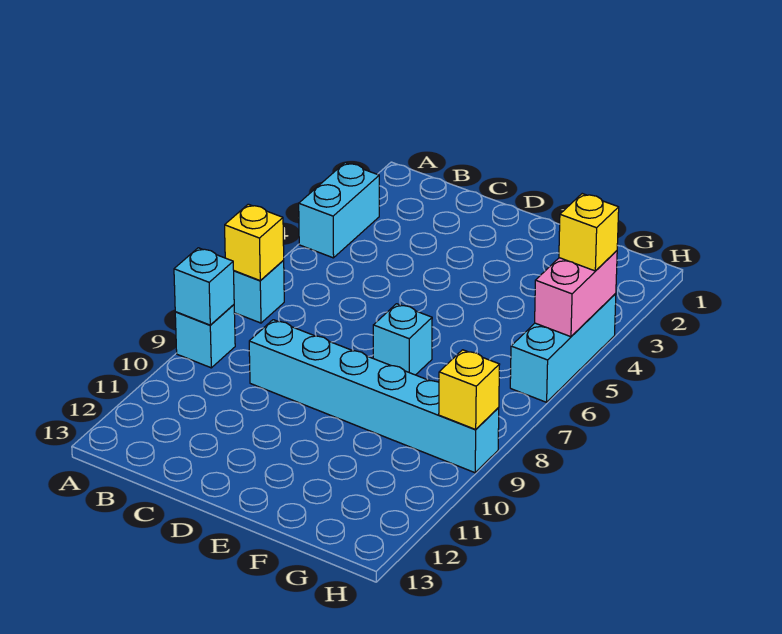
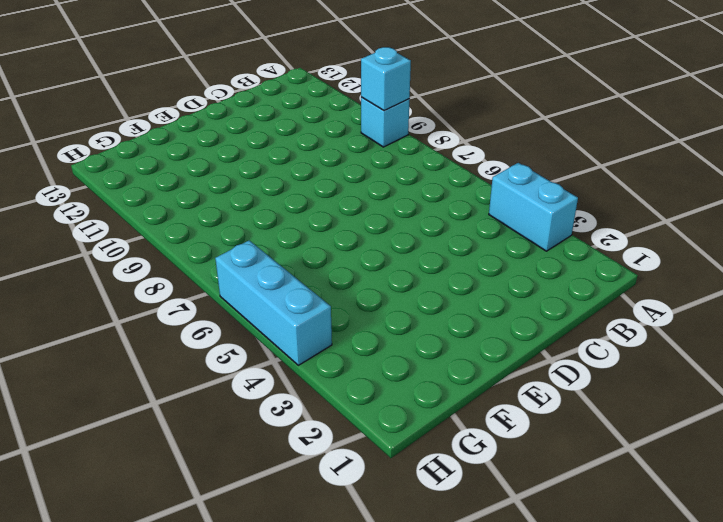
none -> cyan 1x1 brick [234,261,284,323]
none -> cyan 1x6 brick [249,320,499,473]

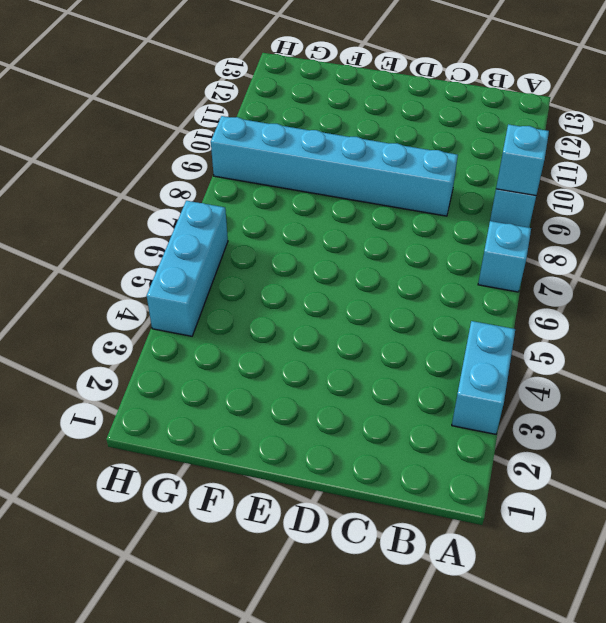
none -> cyan 1x1 brick [373,304,432,375]
none -> yellow 1x1 brick [225,204,284,281]

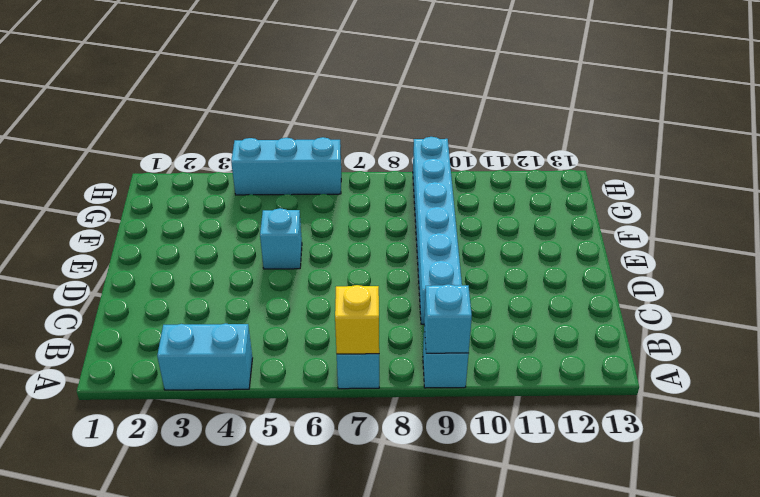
cyan 1x1 brick [260,208,302,269] -> cyan 1x1 brick moved to [373,304,432,375]
none -> pink 1x2 brick [535,251,617,337]
none -> yellow 1x1 brick [439,350,500,429]

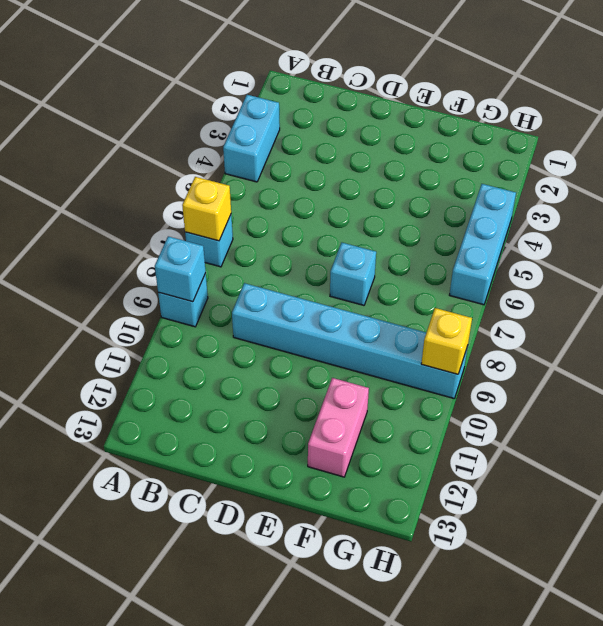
pink 1x2 brick [308,378,369,477] -> pink 1x2 brick moved to [535,251,617,337]
none -> yellow 1x1 brick [559,194,619,271]

